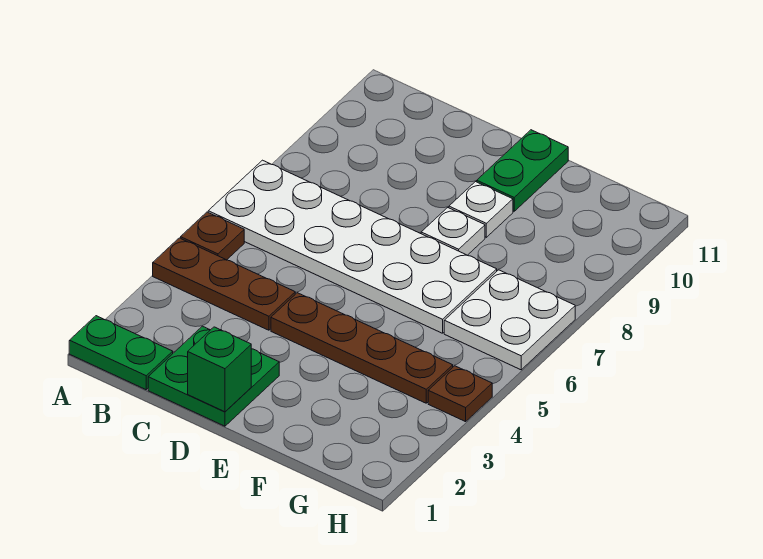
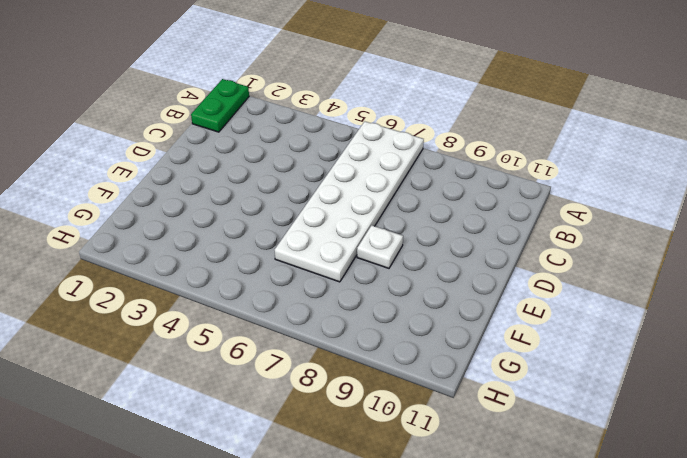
none -> brown 1x3 plate [153,238,295,330]
none -> brown 1x1 plate [181,212,244,260]
none -> green 2x2 plate [148,326,279,426]

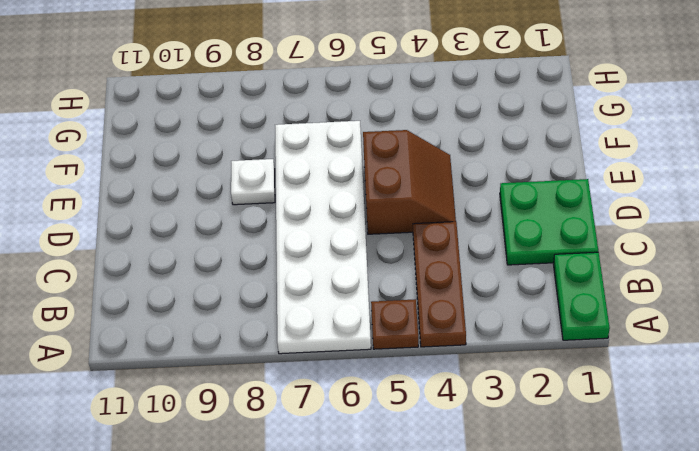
brown 2x2 slope [363,130,456,234] -> brown 1x4 plate [271,293,453,403]
none -> white 1x1 plate [449,182,513,237]
none -> green 1x2 plate [477,130,568,211]
none -> white 2x2 plate [444,270,575,370]

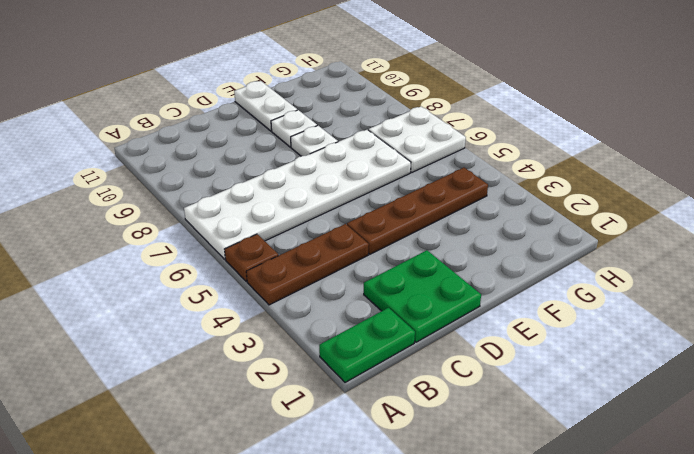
white 1x2 plate [234,81,297,131] -> green 1x2 plate [477,130,568,211]
none -> brown 1x1 plate [428,366,492,422]
none -> green 1x1 brick [188,327,251,412]

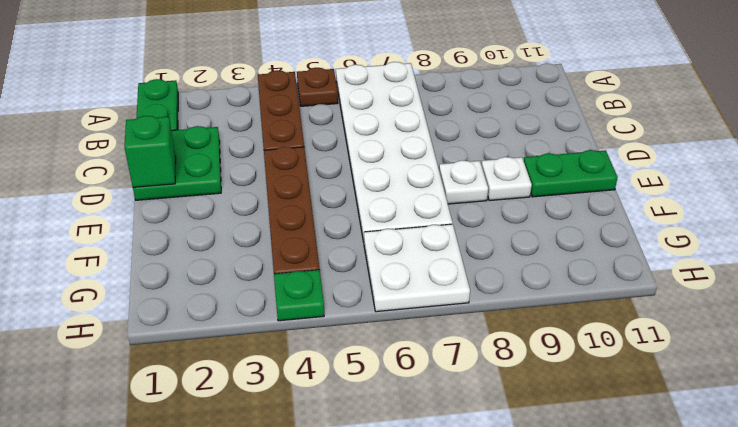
green 1x1 plate [274,270,324,321] -> brown 1x1 plate [428,366,492,422]

